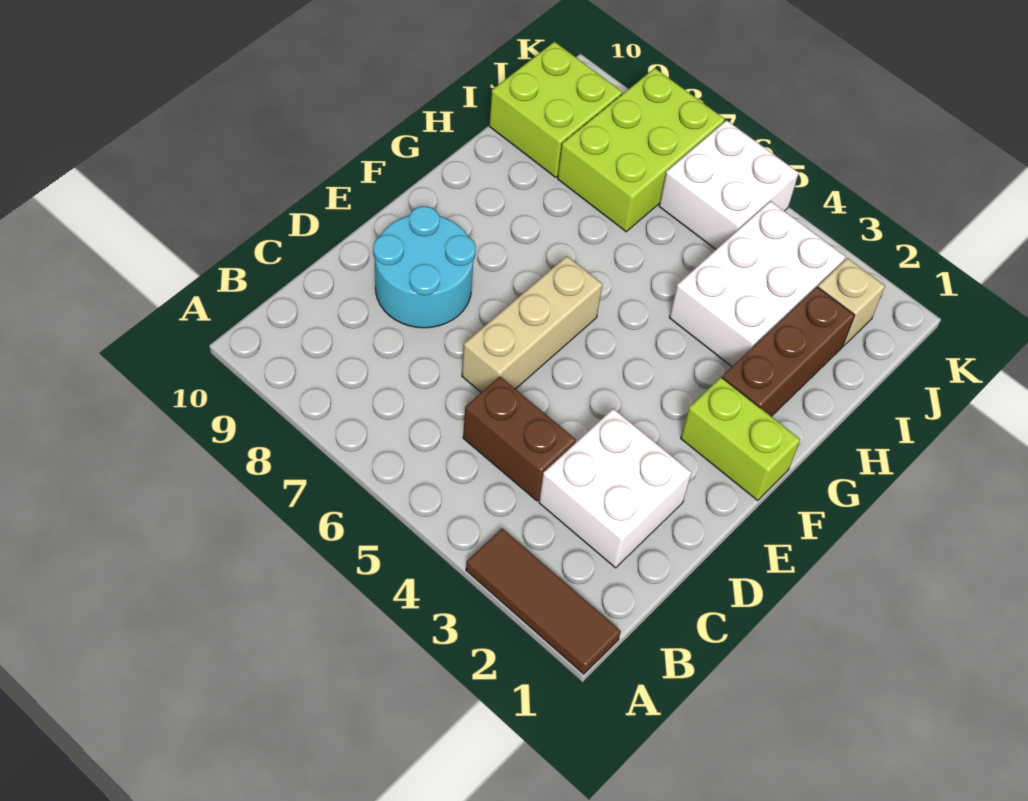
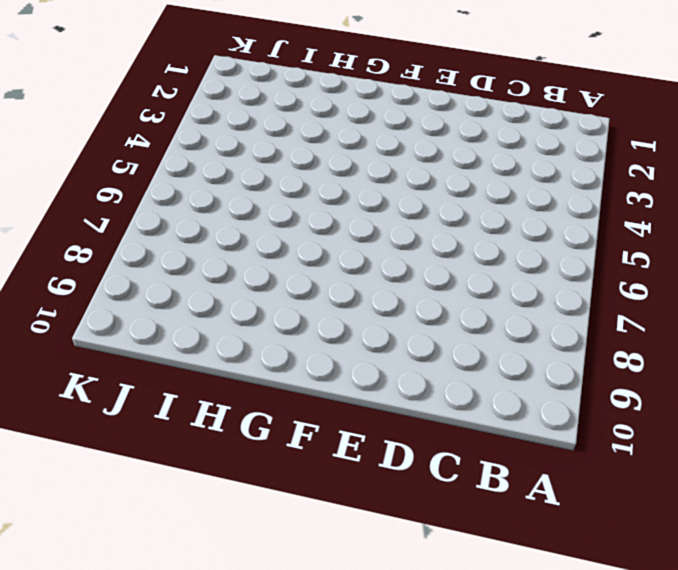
none -> brown 1x3 tile [466,529,621,674]
none -> white 2x2 brick [539,409,692,568]
none -> brown 1x2 brick [463,377,576,501]

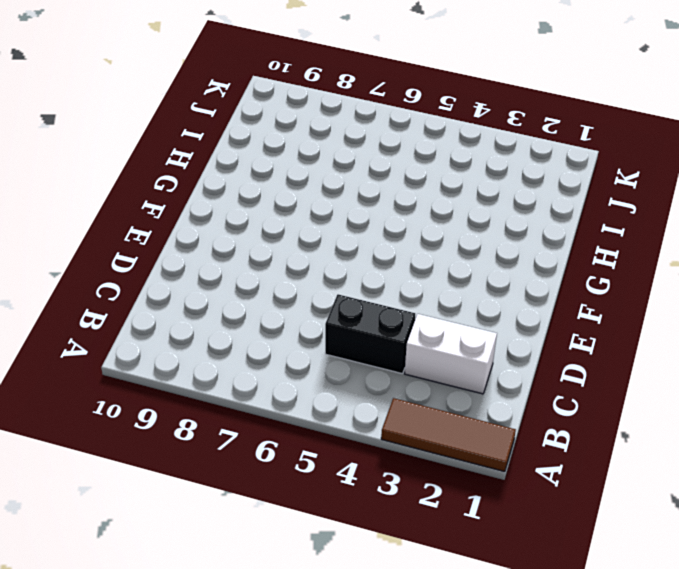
white 1x2 brick [405,314,497,394] -> white 2x2 brick [539,409,692,568]
black 1x2 brick [325,294,415,374] -> brown 1x2 brick [463,377,576,501]
none -> tan 1x3 brick [462,256,603,393]
none -> cyan 2x2 round brick [373,206,476,328]
none -> lime 1x2 brick [681,377,800,501]

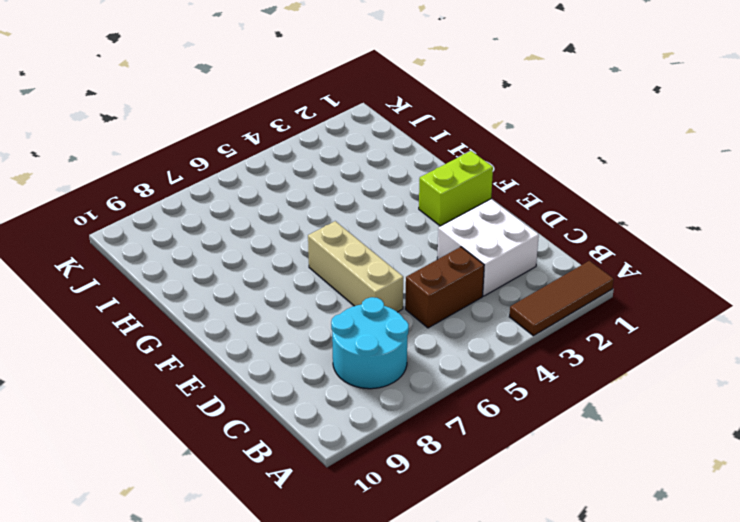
cyan 2x2 round brick [331,297,409,389] -> cyan 2x2 round brick moved to [373,206,476,328]
none -> brown 1x3 brick [722,287,855,416]
none -> white 2x3 brick [669,201,846,367]
none -> lime 2x3 brick [558,68,725,232]

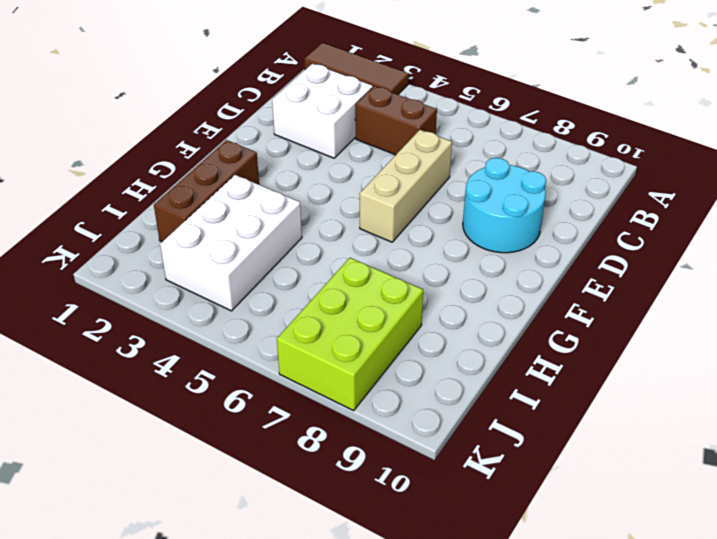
none -> lime 1x2 brick [681,377,800,501]
none -> lime 2x2 brick [489,42,622,177]
none -> tan 1x1 brick [818,258,885,346]

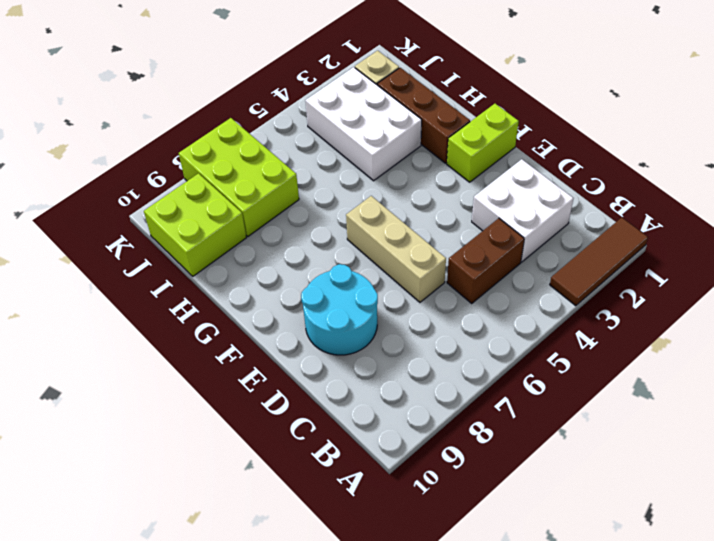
none -> white 2x2 brick [659,120,799,249]

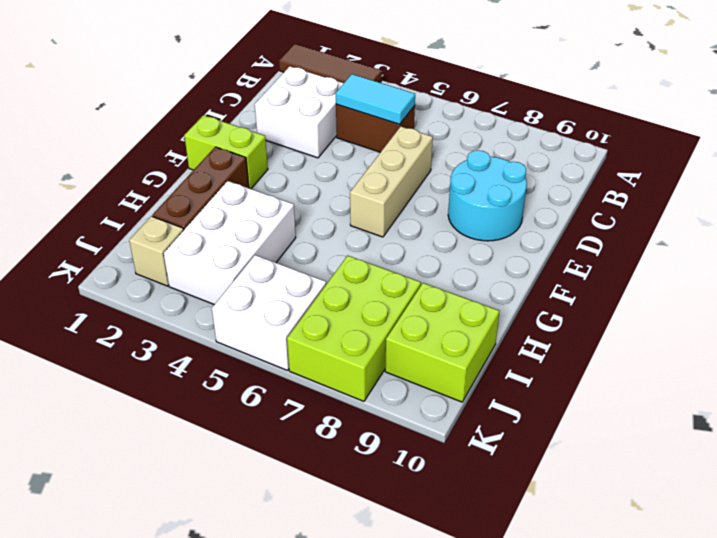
cyan 1x2 tile [336,74,415,124] -> none

